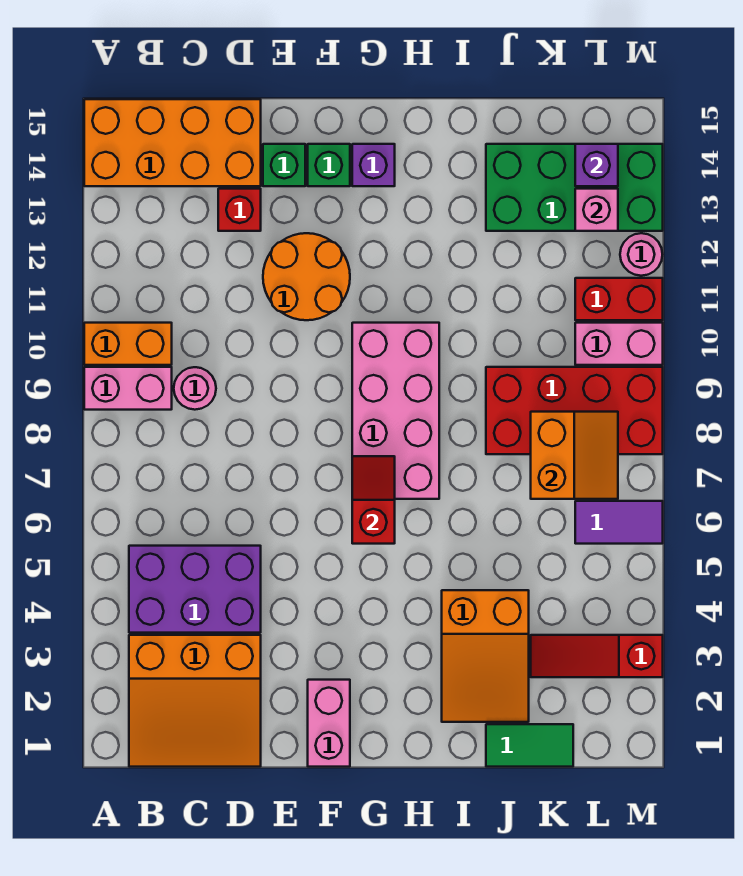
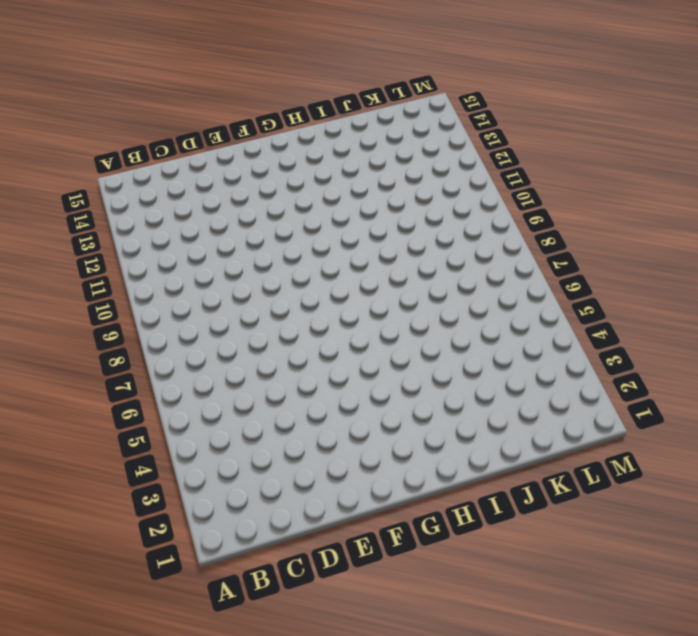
none -> pink 1x2 brick [84,367,172,410]
none -> orange 1x2 brick [84,323,172,365]
none -> orange 2x4 brick [84,99,261,186]

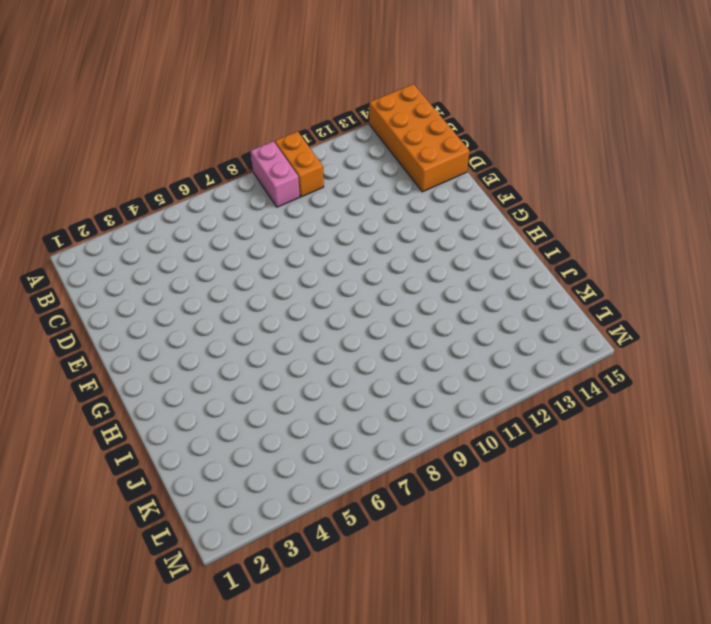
none -> orange 3x3 slope [129,635,261,767]
none -> purple 2x3 brick [129,546,261,633]
none -> pink 1x1 round brick [174,367,216,410]

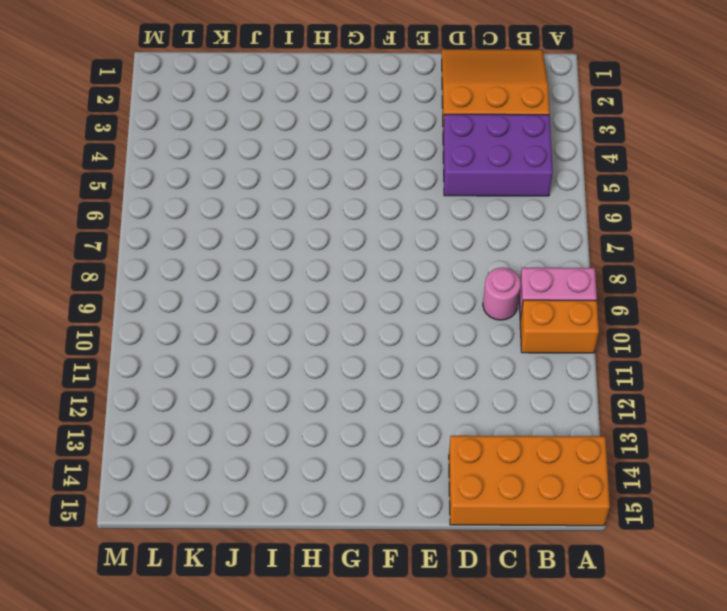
none -> red 1x1 brick [218,189,261,231]
none -> orange 2x2 round brick [263,233,350,320]
none -> green 1x1 brick [263,144,305,186]

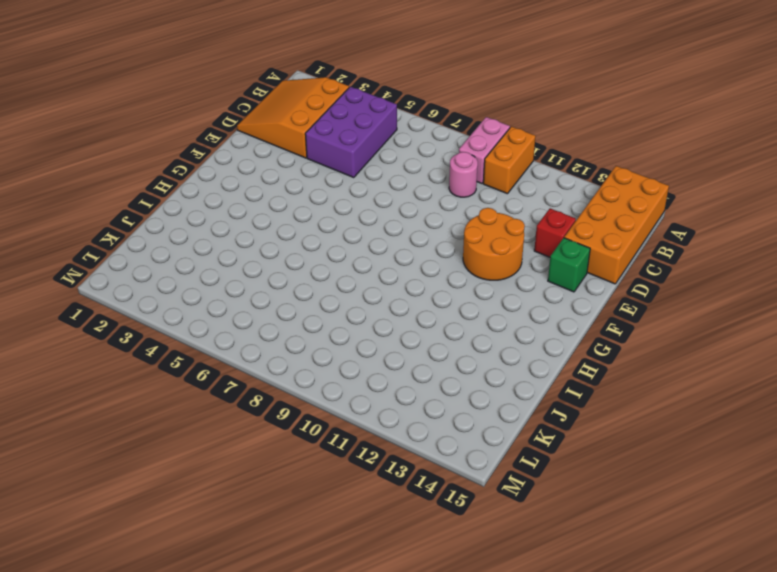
none -> pink 1x2 brick [308,680,350,767]
none -> green 1x1 brick [308,144,350,186]
none -> pink 2x4 brick [352,323,439,499]

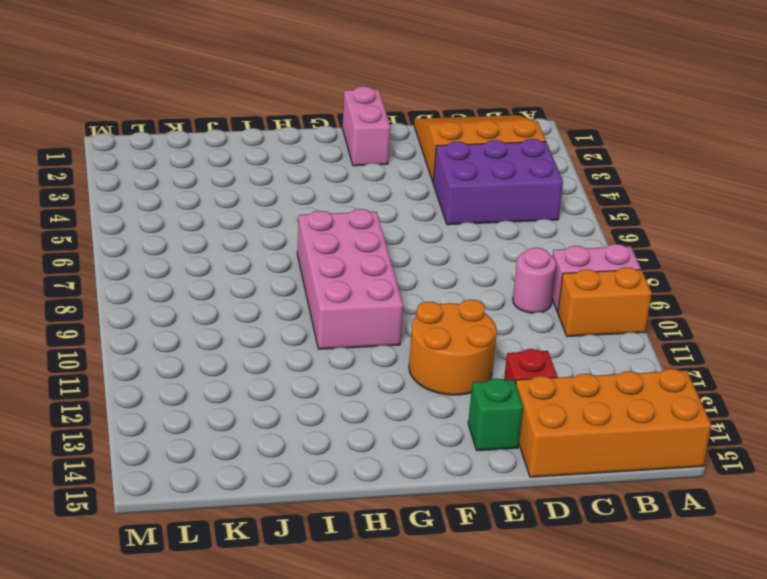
none -> green 1x1 brick [308,144,350,186]
none -> purple 1x1 brick [352,144,395,186]
none -> orange 2x3 slope [442,590,529,722]

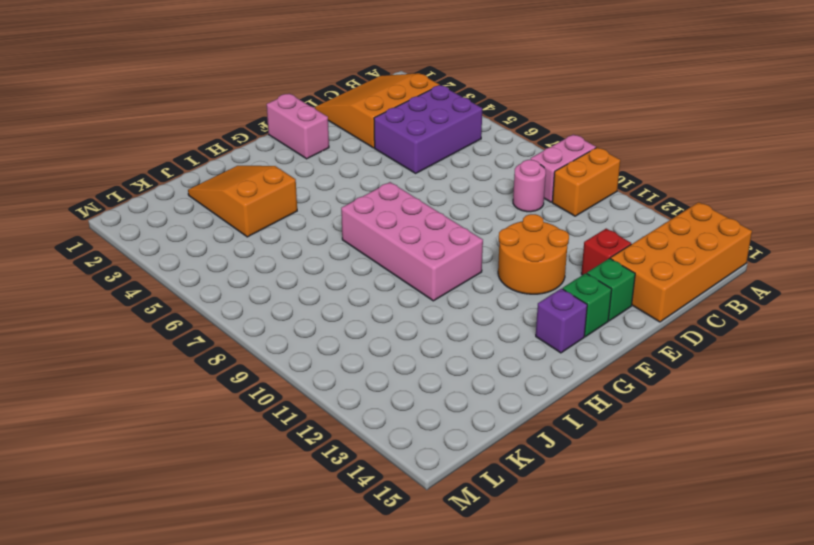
none -> green 1x2 tile [486,724,573,767]
none -> red 2x4 brick [486,367,663,454]
none -> green 2x4 brick [486,144,663,231]

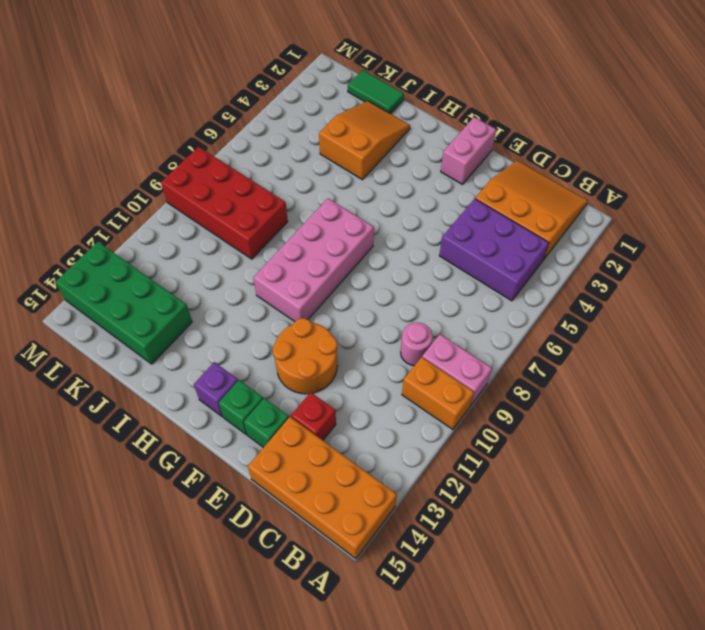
none -> red 1x3 slope [531,635,663,677]
none -> purple 1x2 tile [575,501,663,544]
none -> pink 1x2 brick [575,323,663,365]

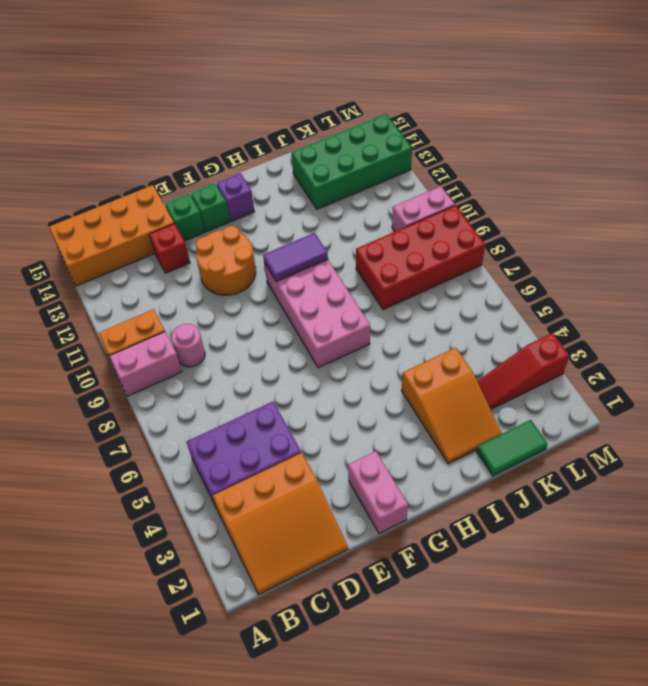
purple 1x2 tile [263,233,328,282] -> purple 1x2 tile moved to [575,501,663,544]
none -> red 1x2 brick [575,278,663,320]
none -> pink 1x1 round brick [620,233,662,276]
none -> red 1x2 slope [352,456,395,544]

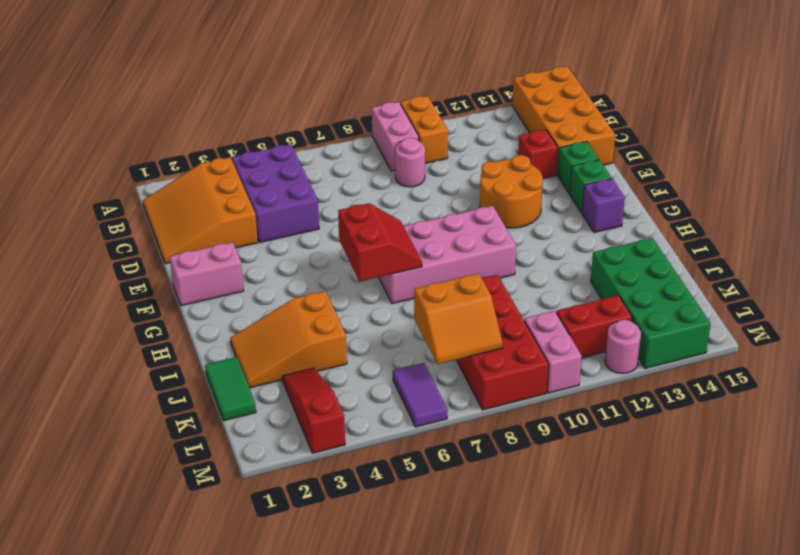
red 2x2 slope [338,203,422,281] -> red 1x2 slope [352,456,395,544]
red 1x2 brick [556,295,632,358] -> red 1x2 brick turned to [575,278,663,320]
none -> pink 1x1 brick [575,189,618,231]
none -> purple 1x1 brick [575,144,618,186]

